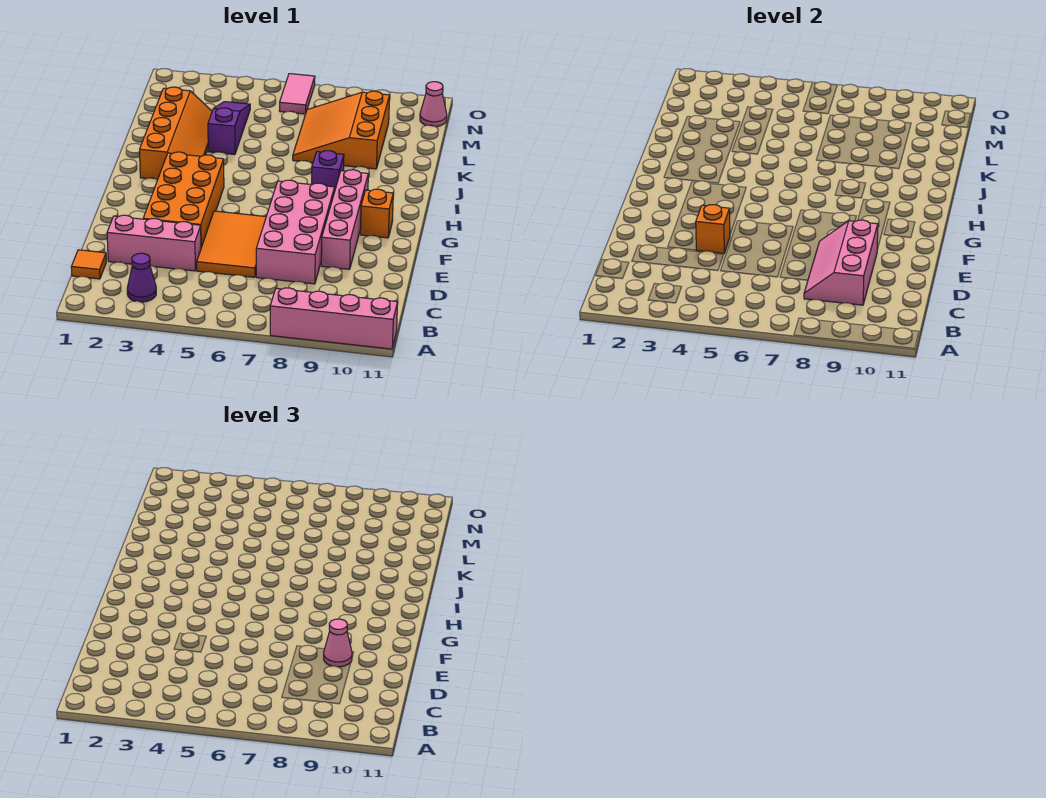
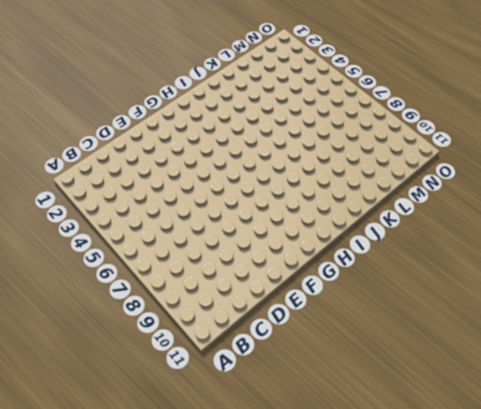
none -> pink 1x4 brick [270,288,398,349]
none -> purple 1x1 cone [127,253,156,302]
none -> orange 1x1 tile [71,250,106,279]

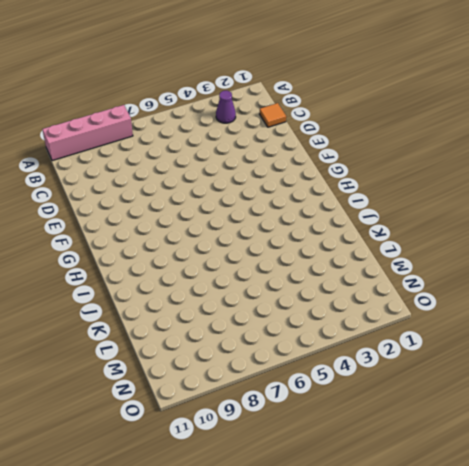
none -> pink 1x3 brick [107,215,201,271]
none -> orange 2x3 tile [197,211,266,277]
none -> pink 2x4 brick [256,180,335,284]

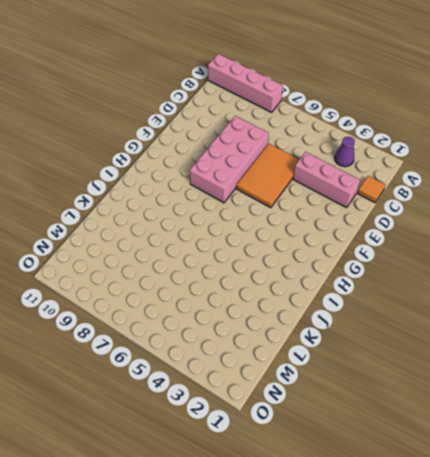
none -> orange 2x4 brick [143,152,224,247]
none -> pink 1x4 brick [321,170,368,269]
none -> orange 1x1 brick [360,189,393,238]

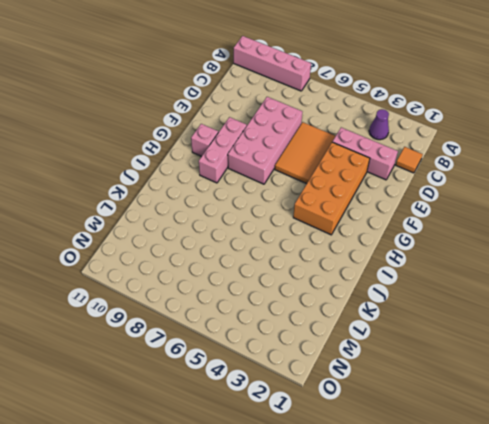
pink 1x3 brick [199,117,247,183] -> pink 1x4 brick [321,170,368,269]
pink 1x1 brick [191,124,218,157] -> orange 1x1 brick [360,189,393,238]
none -> orange 2x4 slope [140,87,212,180]
none -> purple 1x1 brick [312,151,344,189]
none -> purple 1x3 slope [208,102,250,155]

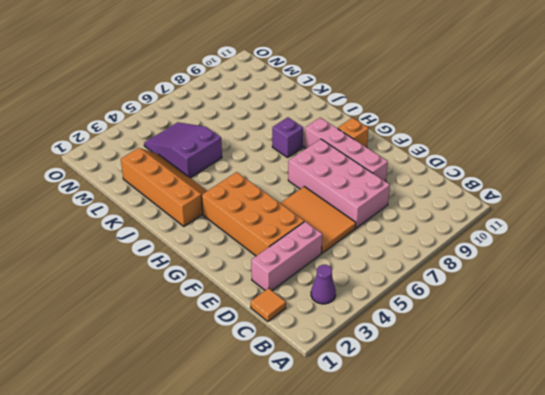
purple 2x3 slope [144,122,222,178] -> purple 1x3 slope [208,102,250,155]
none -> pink 1x4 brick [270,288,398,349]
none -> orange 3x3 slope [293,91,390,169]
none -> pink 1x2 tile [279,74,315,114]

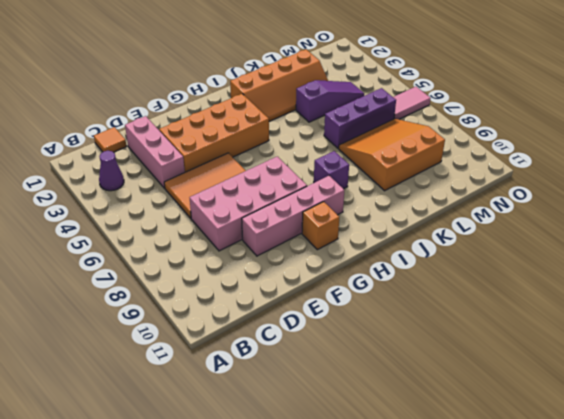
purple 1x3 brick [324,88,396,148] -> none
none -> pink 1x4 brick [270,288,398,349]
none -> pink 1x1 cone [420,82,447,127]
none -> pink 2x3 slope [804,220,878,305]

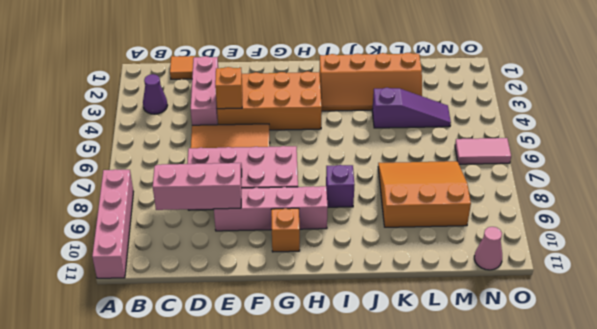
none -> pink 1x1 cone [324,619,352,667]

